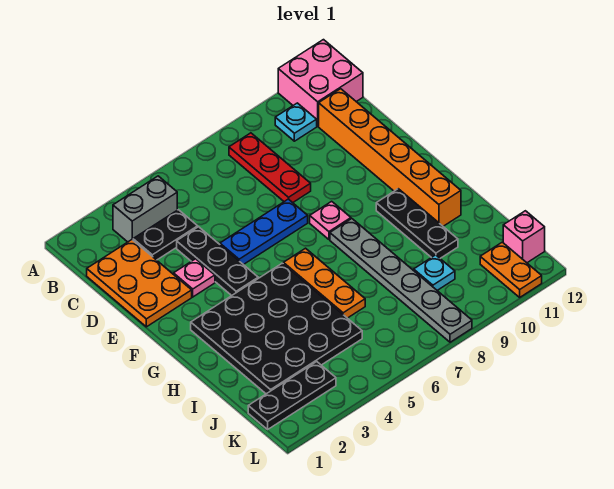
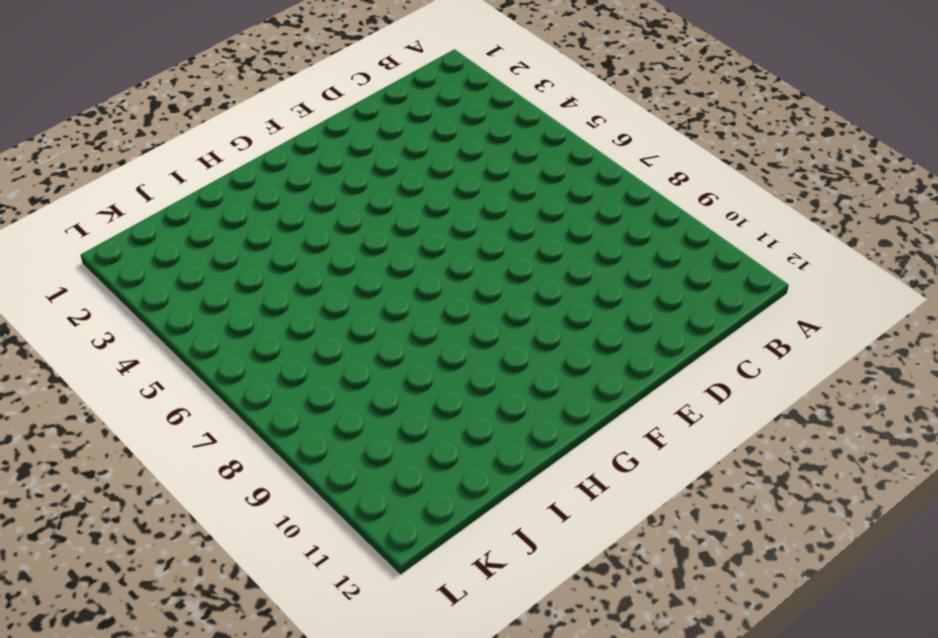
none -> pink 2x2 brick [278,40,363,126]
none -> grey 1x2 brick [113,176,177,242]
none -> red 1x3 plate [229,133,311,203]

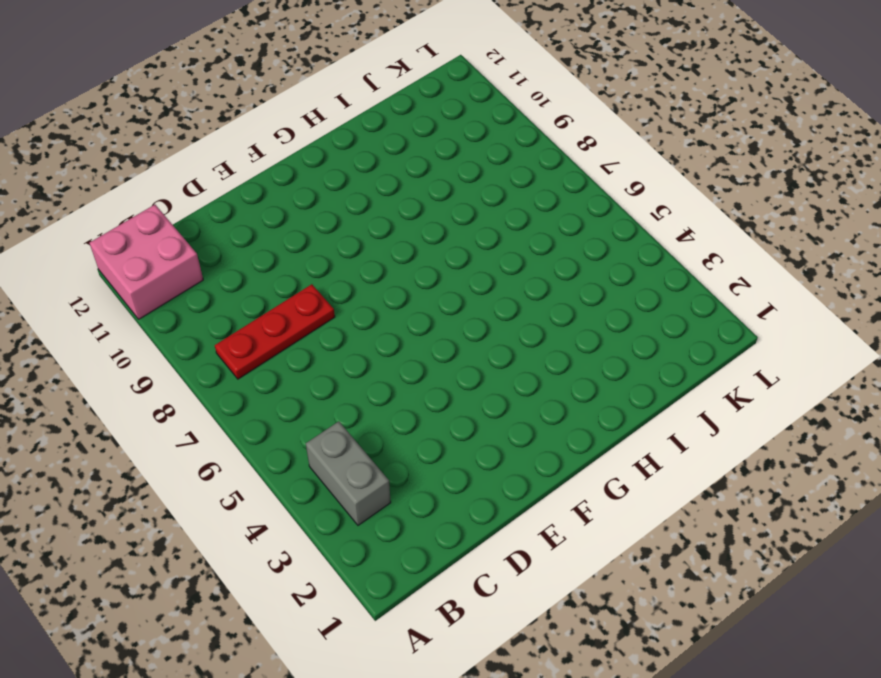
none -> cyan 1x1 plate [275,103,317,141]
none -> orange 2x3 plate [87,240,192,327]
none -> black 1x2 plate [133,210,198,260]

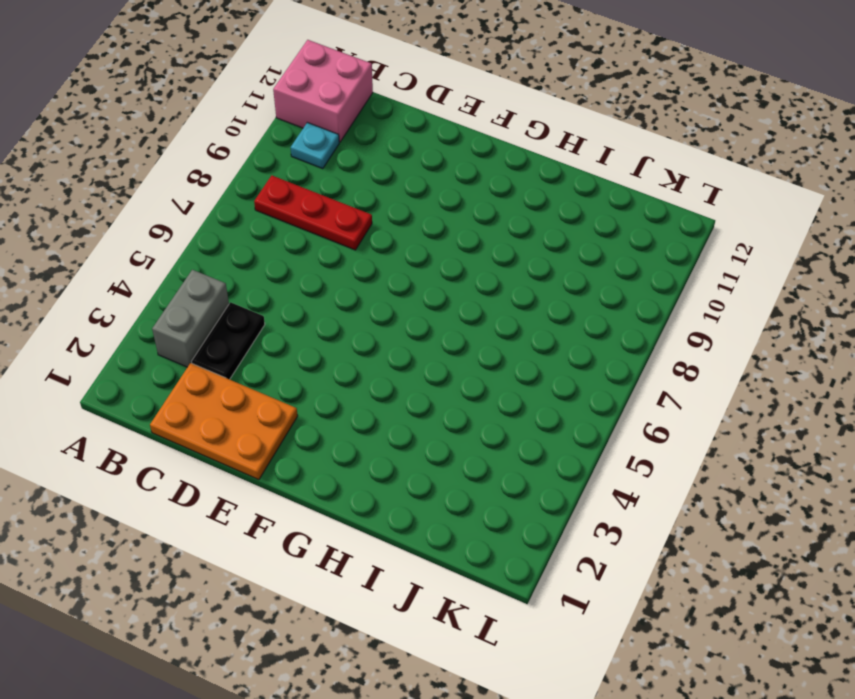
none -> orange 1x6 brick [319,89,461,226]
none -> black 1x3 plate [177,227,258,296]
none -> pink 1x1 plate [174,259,215,297]

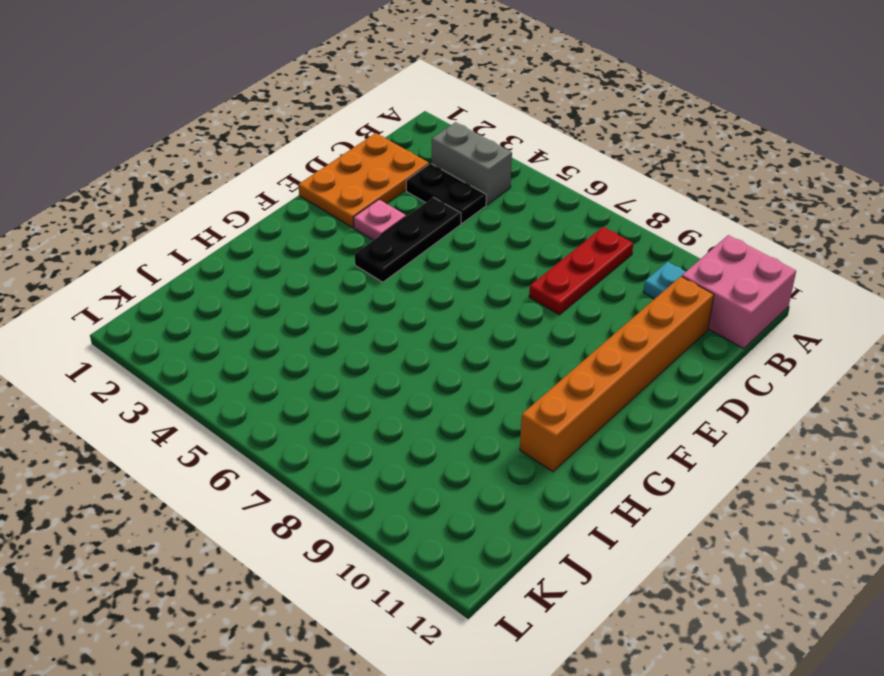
none -> blue 1x3 plate [220,199,308,265]
none -> pink 1x1 plate [310,201,351,239]
none -> black 4x4 plate [191,263,362,394]

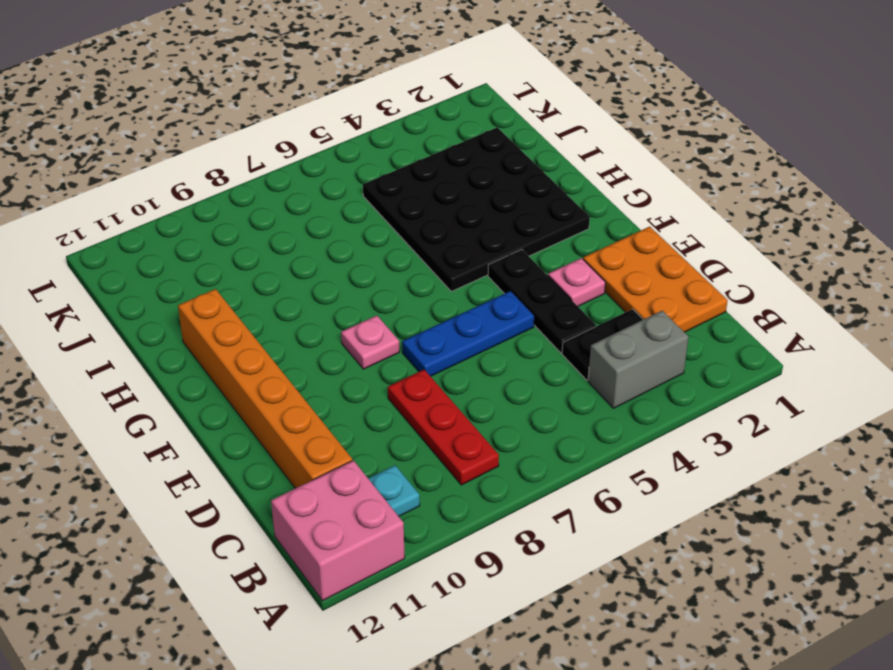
none -> orange 1x3 plate [283,248,365,318]
none -> grey 1x6 plate [330,219,472,342]
none -> black 1x3 plate [376,189,458,258]

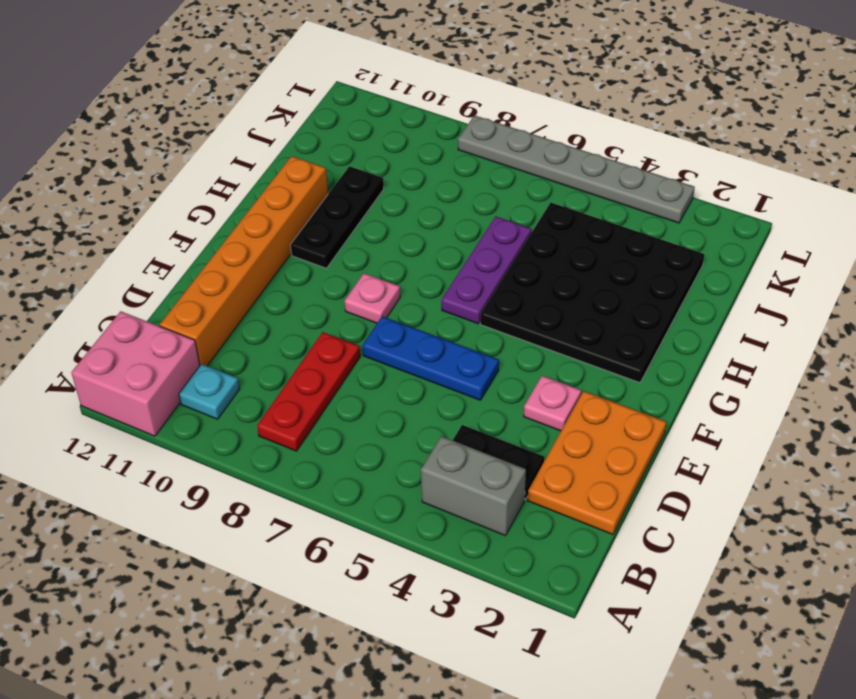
purple 1x3 plate [441,217,532,324] -> orange 1x3 plate [283,248,365,318]
grey 1x6 plate [458,115,695,223] -> grey 1x6 plate turned to [330,219,472,342]
none -> black 1x3 plate [177,227,258,296]
none -> cyan 1x1 plate [414,255,455,290]
none -> black 1x3 plate [248,362,336,429]

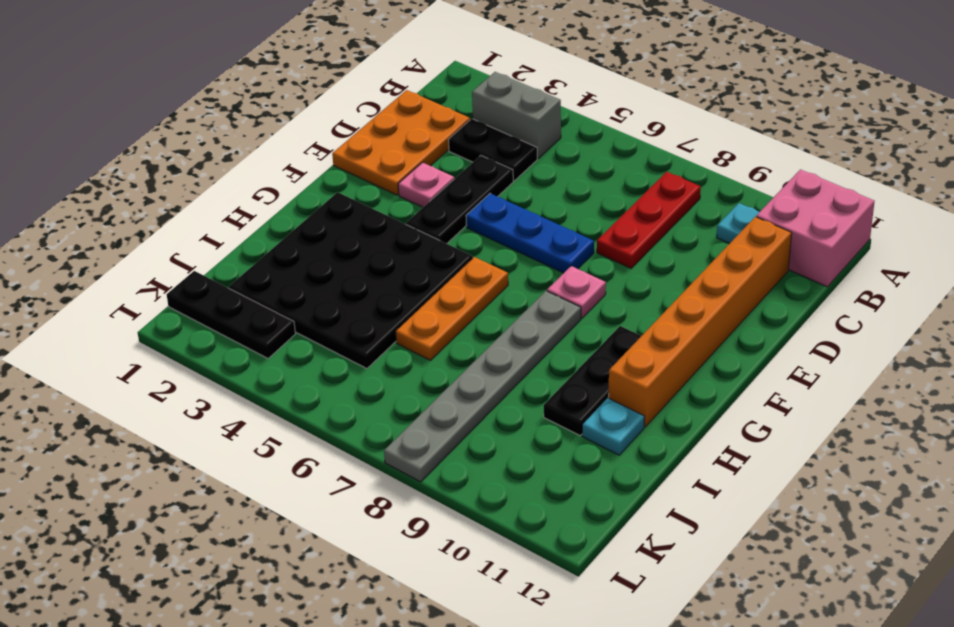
cyan 1x1 plate [582,398,644,455] -> cyan 1x1 plate moved to [414,255,455,290]
none -> orange 1x2 plate [480,242,542,297]
none -> pink 1x1 brick [503,211,545,263]

